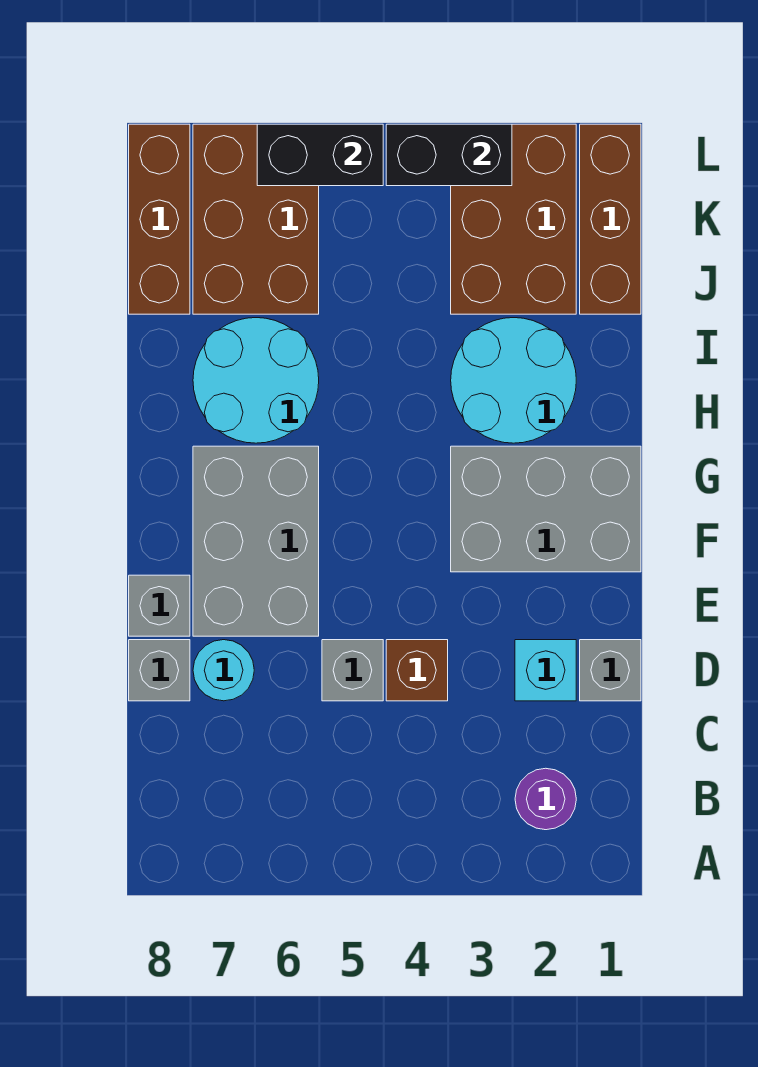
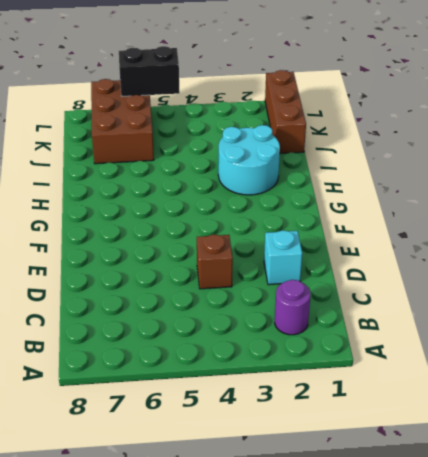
none -> grey 1x1 brick [580,640,641,701]
none -> grey 1x1 brick [322,640,383,701]
none -> cyan 1x1 round brick [193,640,254,701]

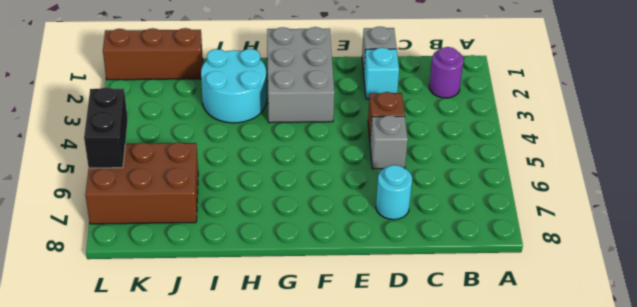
none -> grey 1x1 brick [129,640,190,701]
none -> grey 2x3 brick [193,446,319,636]
none -> grey 1x1 brick [129,575,190,636]

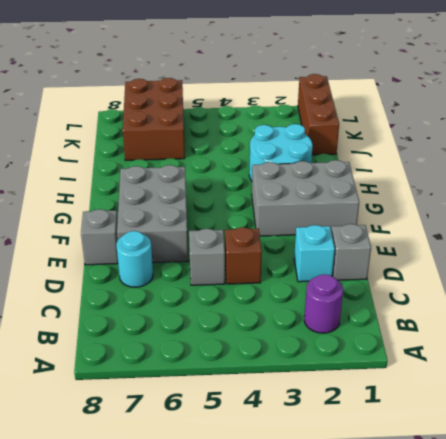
none -> grey 1x1 brick [129,640,190,701]
none -> cyan 2x2 round brick [193,318,319,443]
none -> brown 2x3 brick [451,124,576,314]

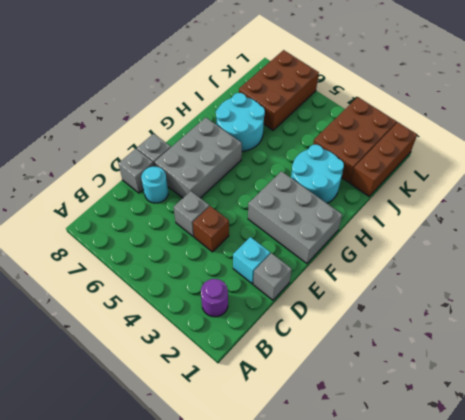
none -> brown 1x3 brick [129,124,190,314]
none -> black 1x2 brick [386,124,512,186]
none -> black 1x2 brick [257,124,383,186]

